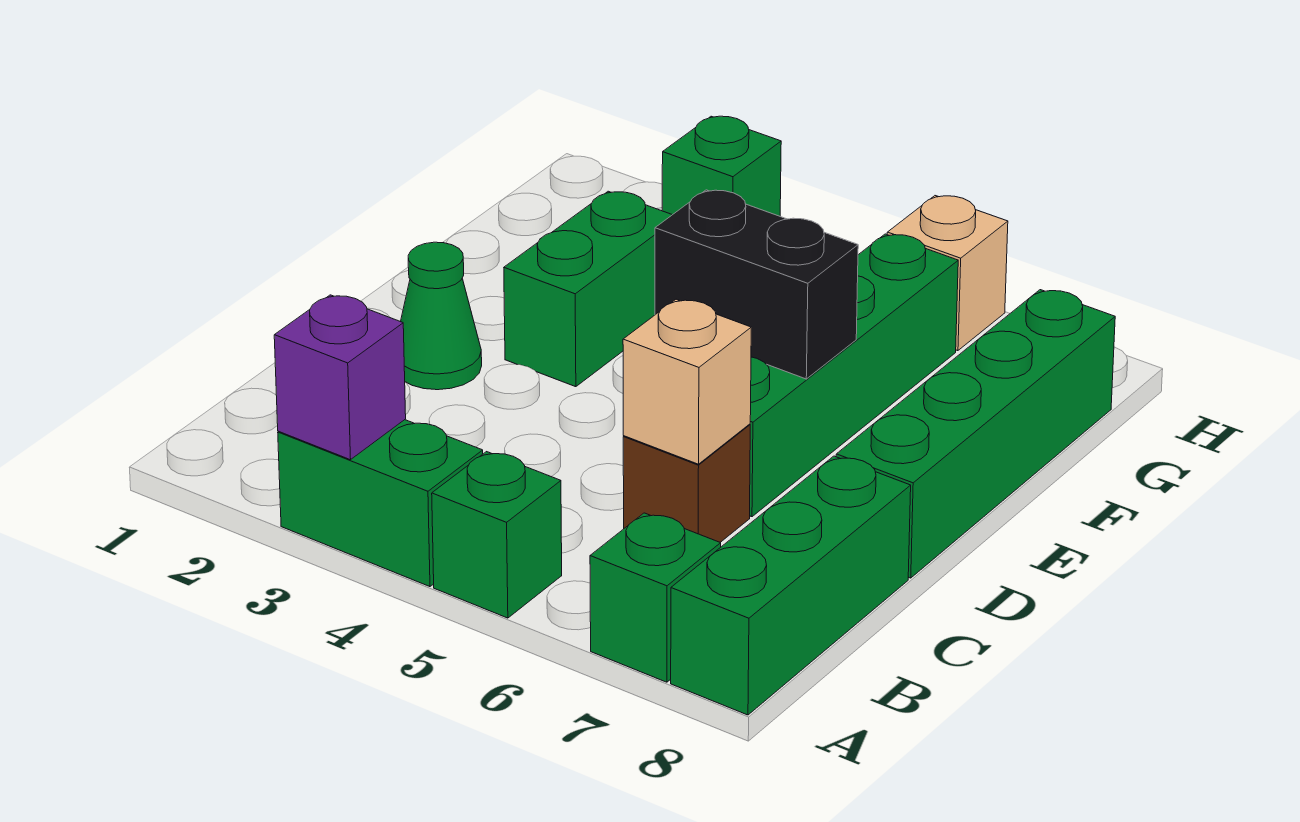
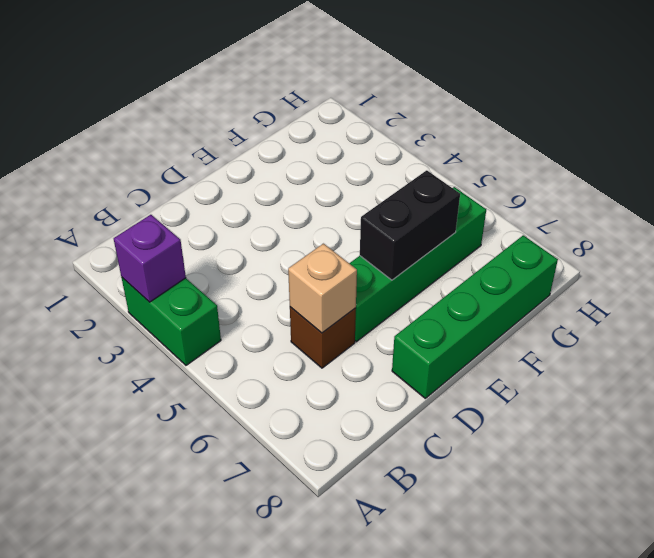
black 1x2 brick [360,170,460,280] -> black 1x2 brick turned to [655,190,858,379]
none -> green 1x1 brick [432,452,562,618]
none -> green 1x1 brick [590,513,721,682]
none -> green 1x3 brick [671,456,911,715]

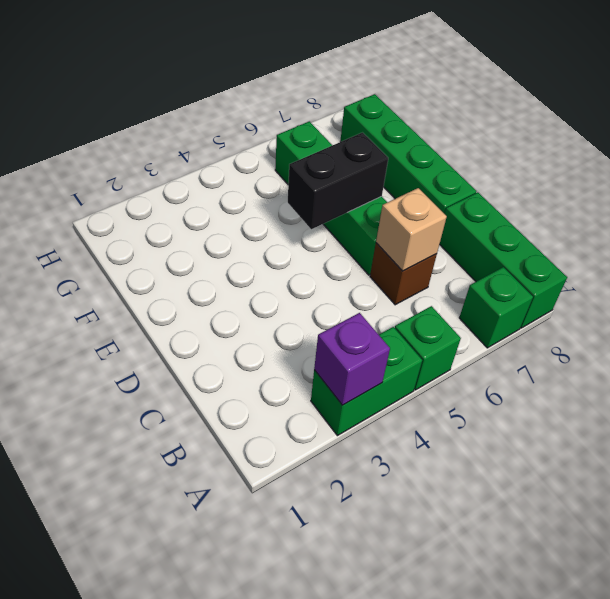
none -> green 1x1 cone [401,242,482,390]
none -> green 1x2 brick [504,191,672,387]
none -> green 1x1 brick [662,116,781,216]

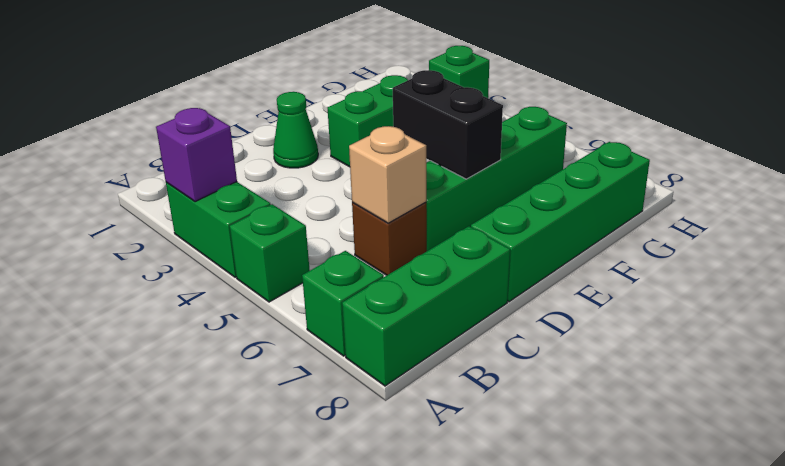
none -> tan 1x1 brick [887,196,1008,351]

